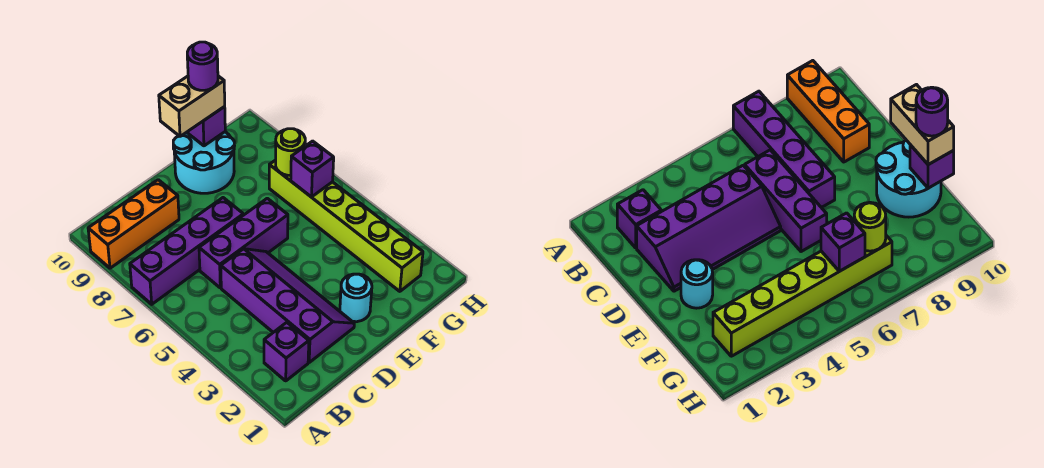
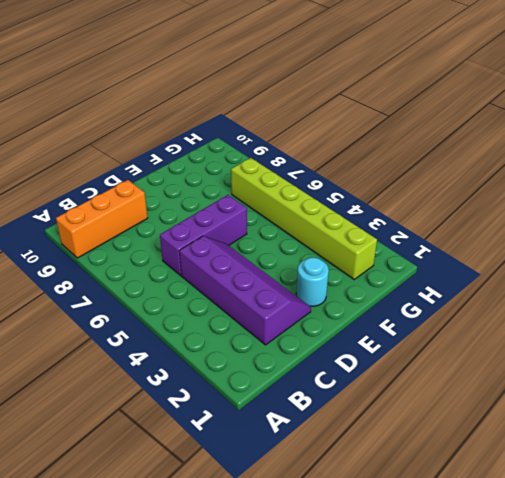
none -> purple 1x4 brick [130,198,243,304]
none -> purple 1x1 brick [264,322,309,381]
none -> cyan 2x2 round brick [173,132,234,193]

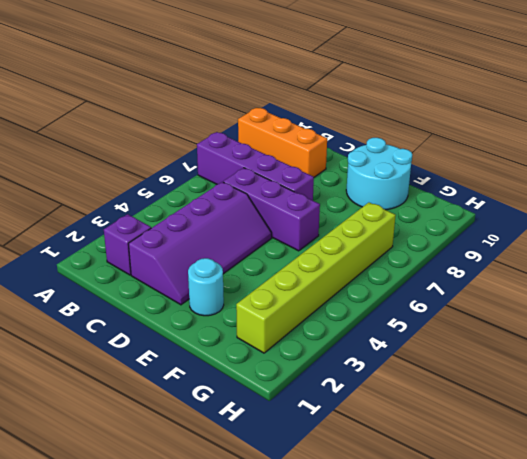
none -> purple 1x1 brick [187,107,225,146]
none -> purple 1x1 brick [291,141,334,197]
none -> lime 1x1 round brick [276,129,305,175]

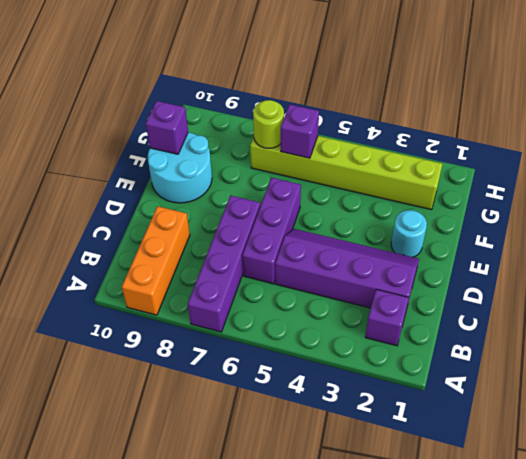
none -> tan 1x2 brick [159,76,225,136]
none -> purple 1x1 round brick [187,42,218,90]

